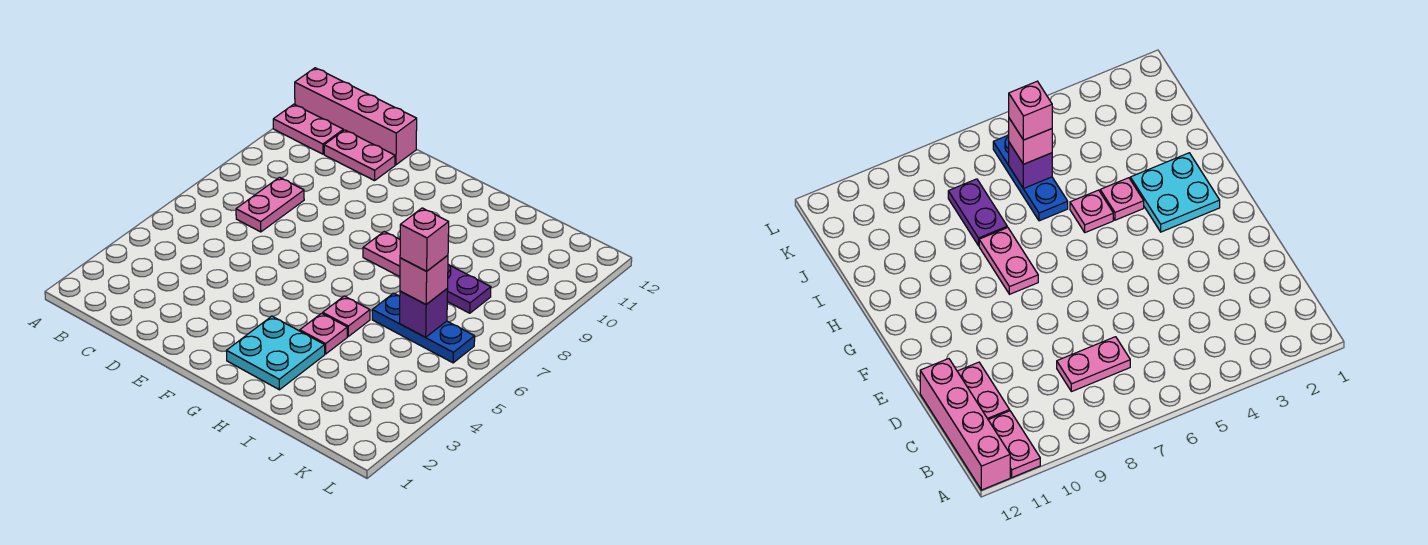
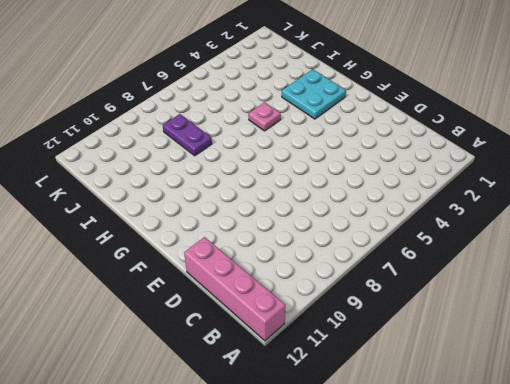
none -> pink 1x2 plate [273,104,343,154]
none -> pink 1x2 plate [236,177,304,232]
none -> pink 1x2 plate [324,130,395,181]

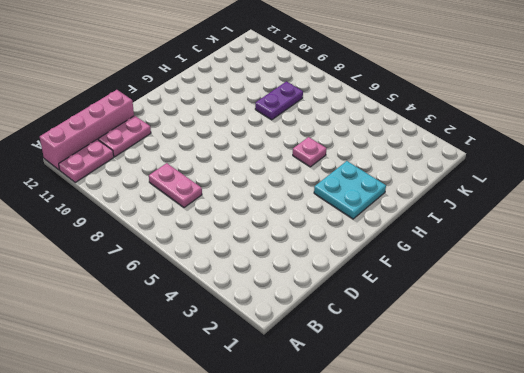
none -> pink 1x2 plate [363,232,400,277]
none -> pink 1x1 plate [300,313,347,354]
none -> blue 1x3 plate [372,293,475,363]

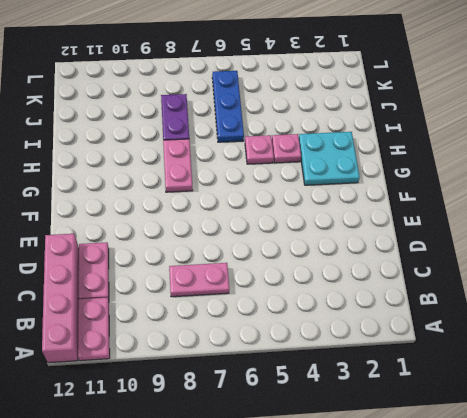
none -> purple 1x1 brick [400,289,448,337]
none -> pink 1x1 brick [400,255,448,304]
none -> pink 1x1 brick [400,208,449,271]

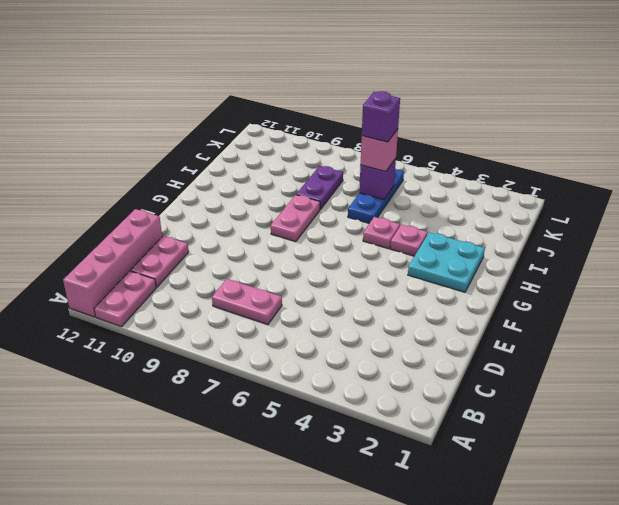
purple 1x1 brick [362,91,400,142] -> pink 1x1 brick [400,208,449,271]

